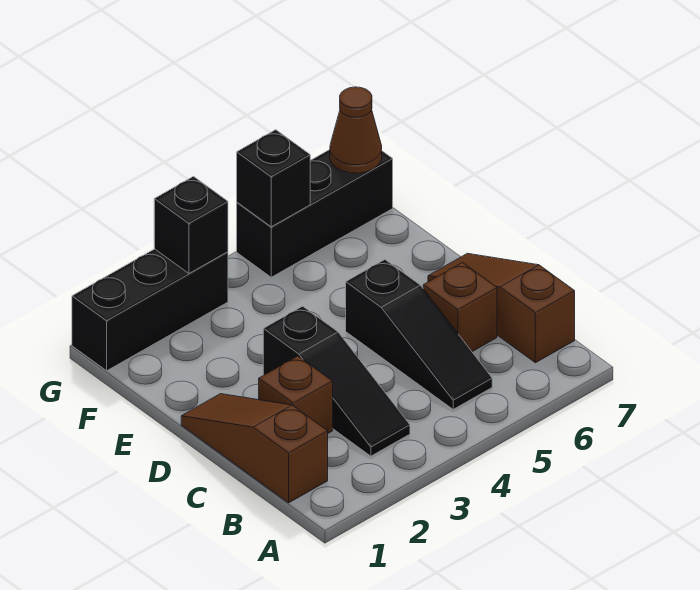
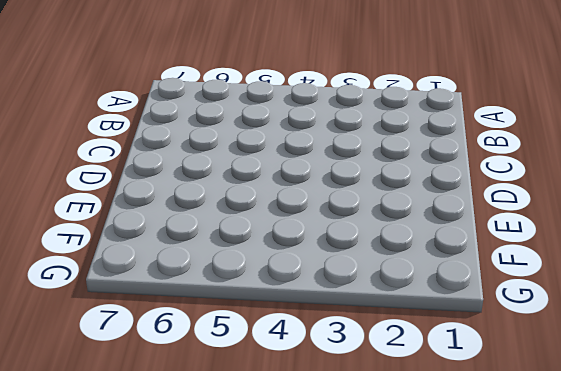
none -> brown 1x3 slope [181,394,328,503]
none -> black 1x3 slope [263,306,410,456]

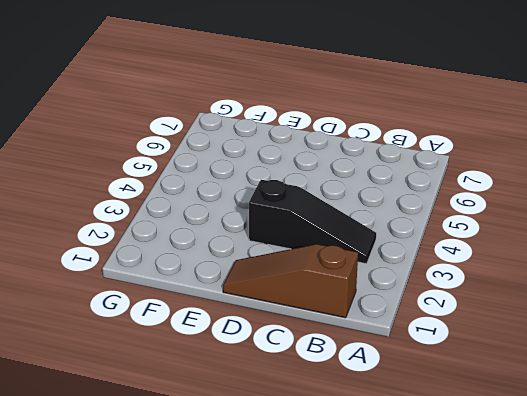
none -> black 1x3 slope [346,260,492,409]
none -> brown 1x3 slope [428,253,575,363]

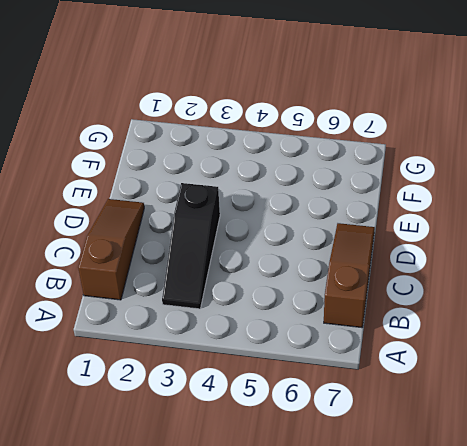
none -> black 1x3 slope [346,260,492,409]
none -> brown 1x1 brick [259,356,333,433]

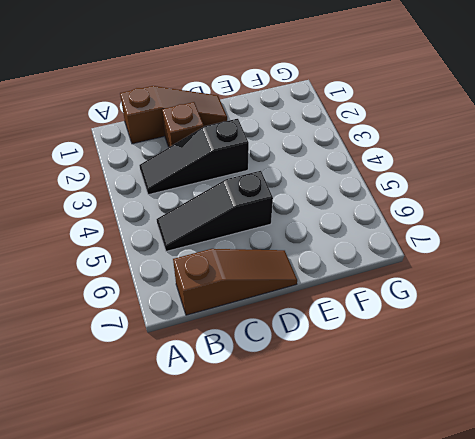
none -> brown 1x1 brick [423,263,497,352]
none -> black 1x3 brick [72,249,228,371]

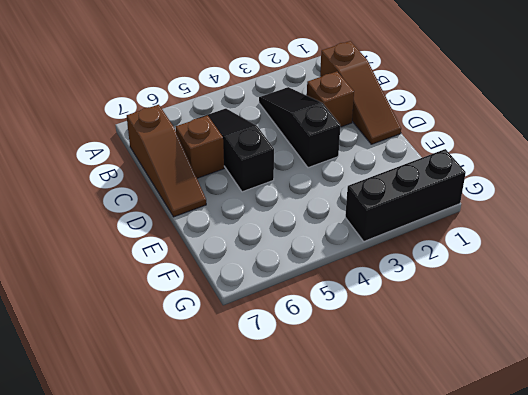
none -> black 1x3 brick [237,150,393,277]
none -> black 1x1 brick [154,176,228,273]

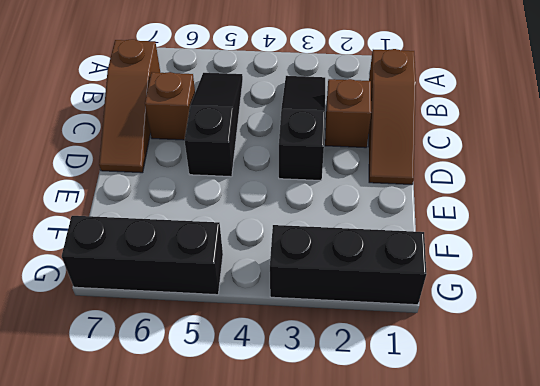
none -> black 1x1 brick [154,176,228,273]
none -> black 1x1 brick [237,130,310,227]

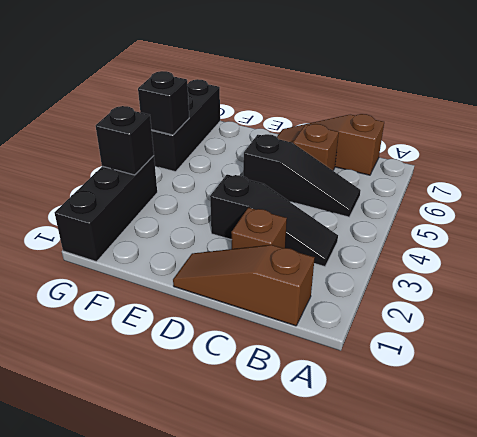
none -> brown 1x1 cone [330,87,382,173]

